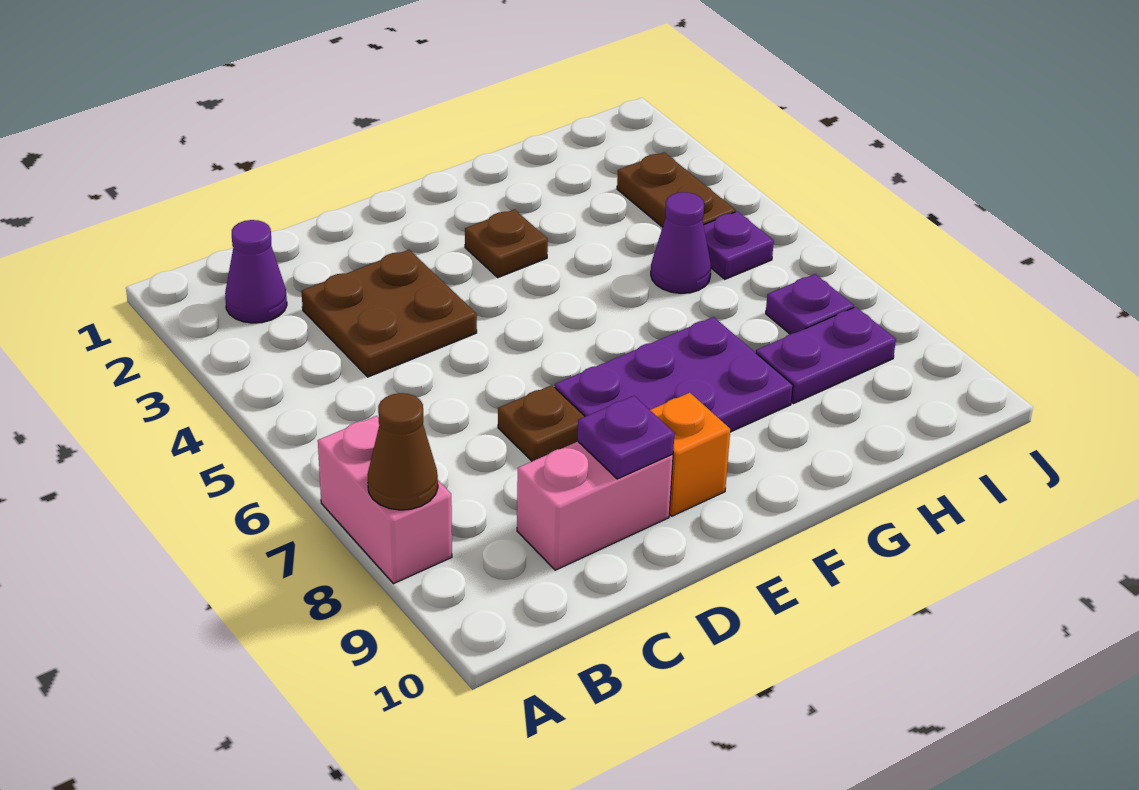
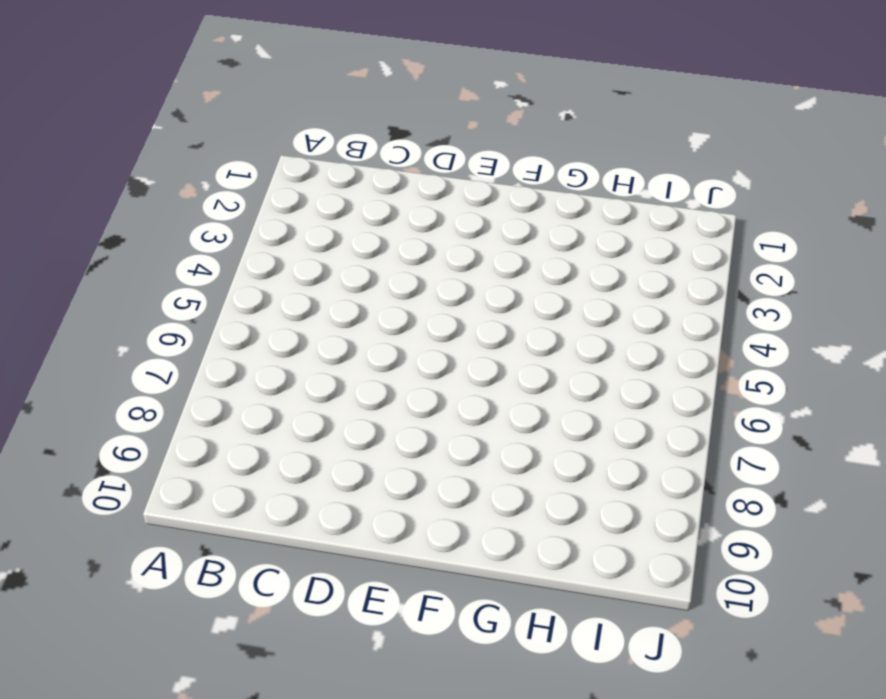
none -> pink 1x2 brick [318,416,452,584]
none -> purple 1x1 cone [225,220,287,323]
none -> brown 2x2 plate [302,250,477,377]

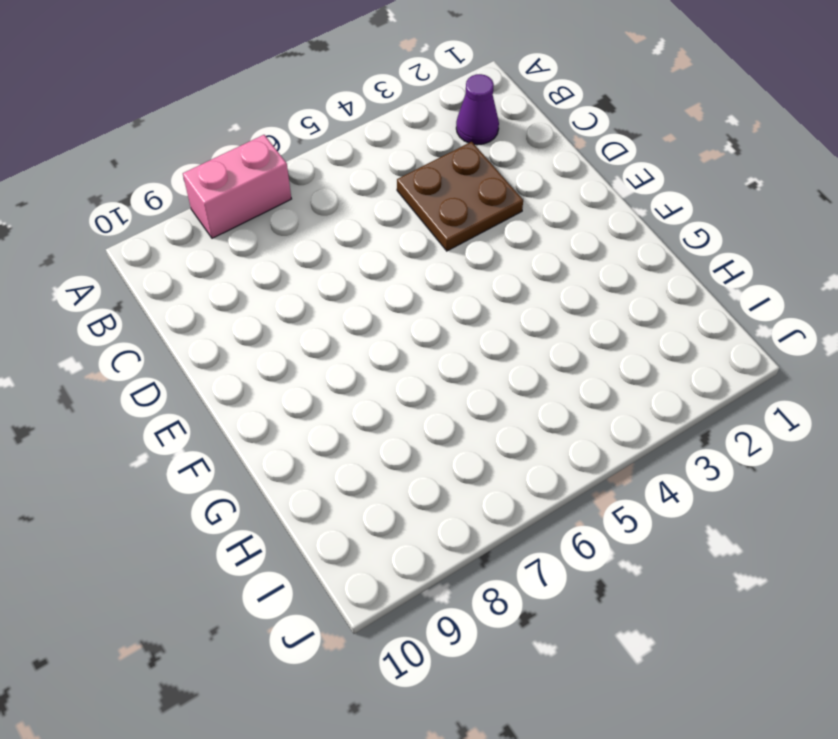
none -> pink 1x2 brick [517,442,673,570]
none -> brown 1x1 plate [498,385,585,461]
none -> purple 2x3 plate [555,317,793,432]

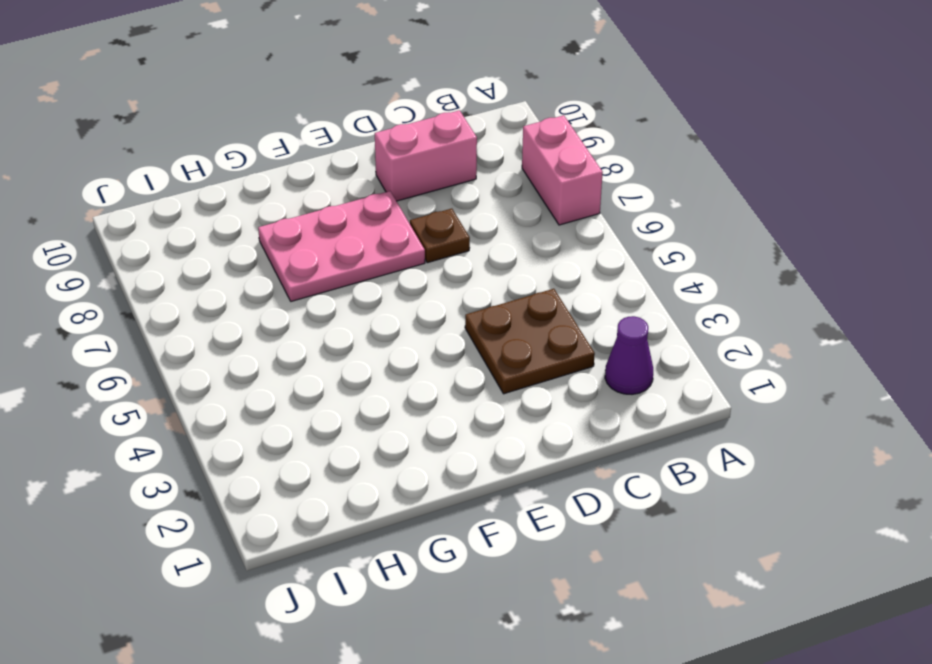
pink 2x3 plate [258,191,425,301] -> purple 2x3 plate [555,317,793,432]
none -> orange 1x1 brick [650,393,730,516]
none -> brown 1x1 plate [465,209,548,278]
none -> purple 1x1 cone [651,192,711,293]

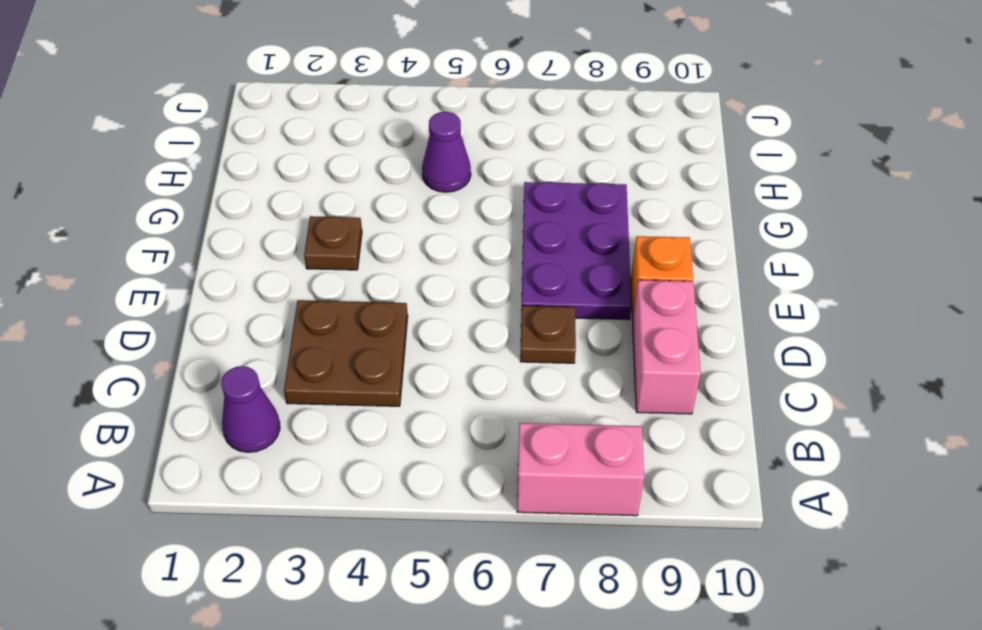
none -> purple 1x2 plate [756,307,896,403]
none -> brown 1x2 plate [617,152,736,227]
none -> purple 1x1 plate [704,211,774,279]

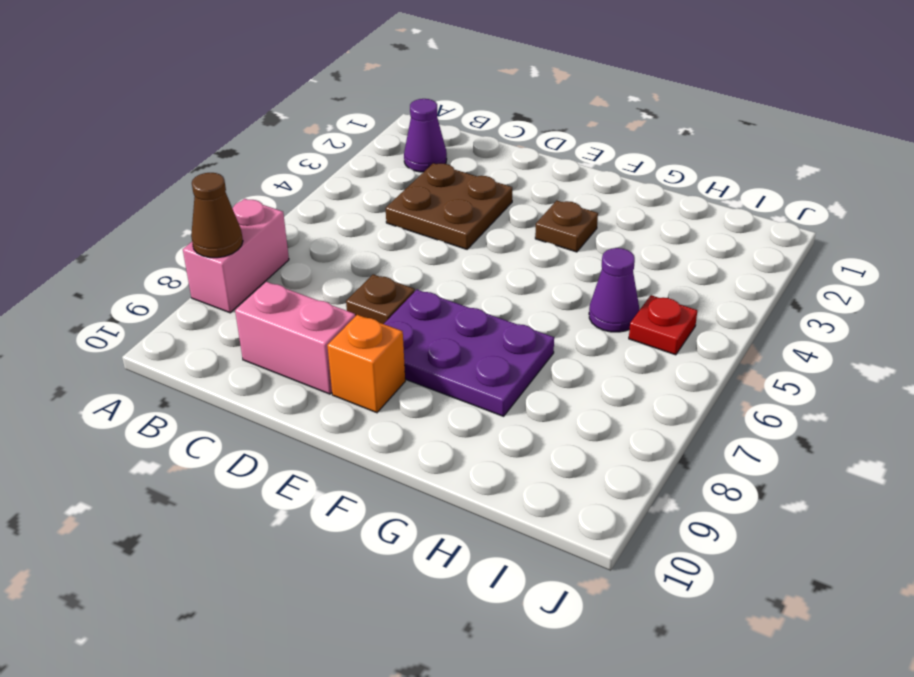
red 1x1 plate [629,295,697,355] -> purple 1x1 plate [704,211,774,279]
none -> purple 1x2 plate [756,307,896,403]
none -> brown 1x2 plate [617,152,736,227]
none -> purple 1x1 plate [766,274,854,334]

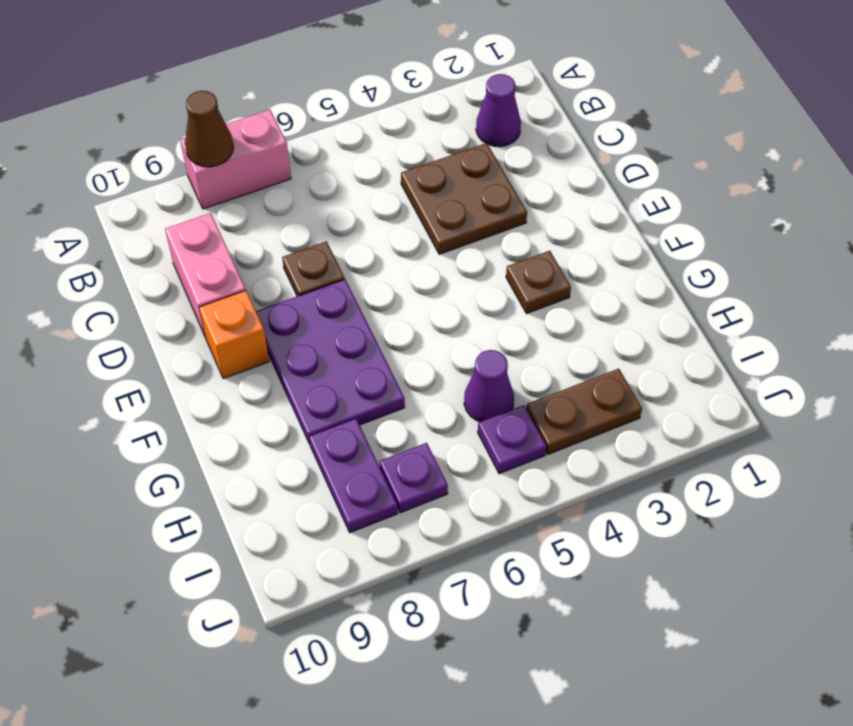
none -> purple 1x1 plate [578,396,675,479]

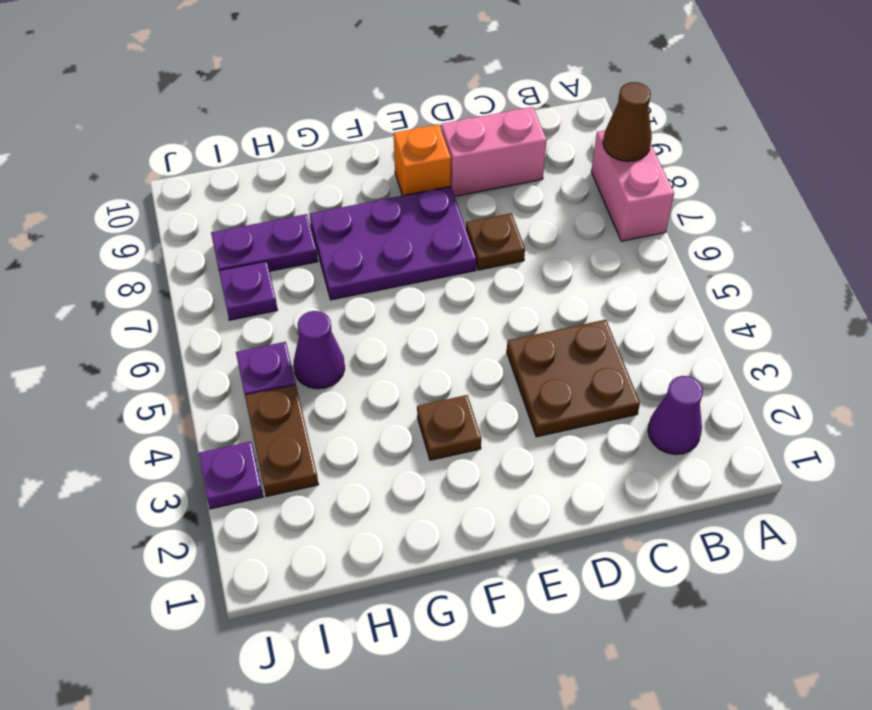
purple 1x1 plate [199,442,263,509] -> purple 1x1 plate moved to [578,396,675,479]

